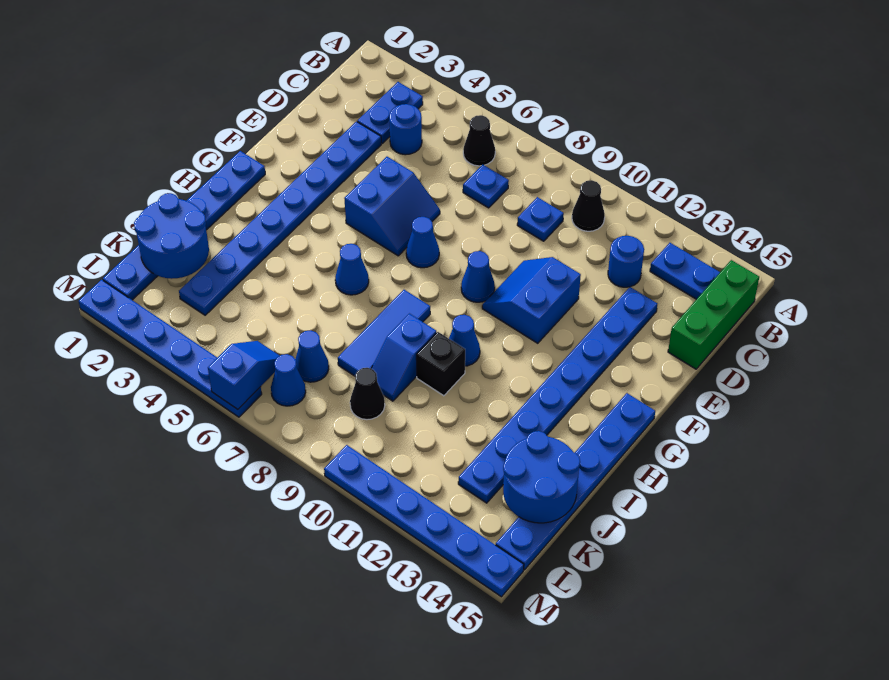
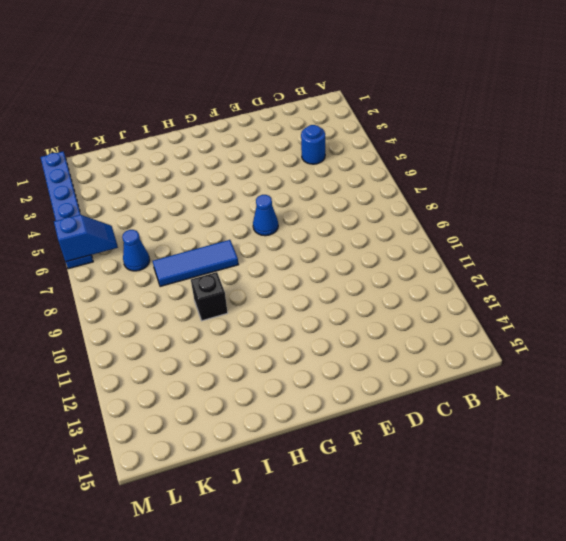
none -> blue 1x2 plate [357,82,423,143]
none -> black 1x1 cone [463,115,495,166]
none -> black 1x1 cone [572,180,605,231]
none -> blue 1x2 plate [650,243,720,299]

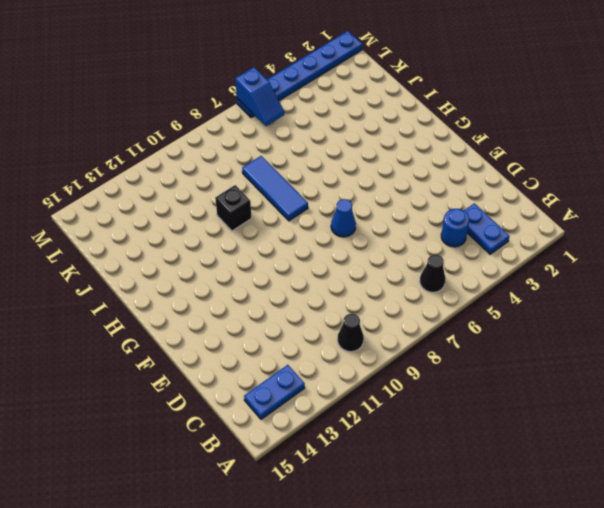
none -> green 1x3 brick [668,260,759,369]
none -> blue 1x1 plate [463,165,509,208]
none -> blue 1x1 plate [517,197,564,241]
none -> blue 1x1 round brick [608,236,644,287]

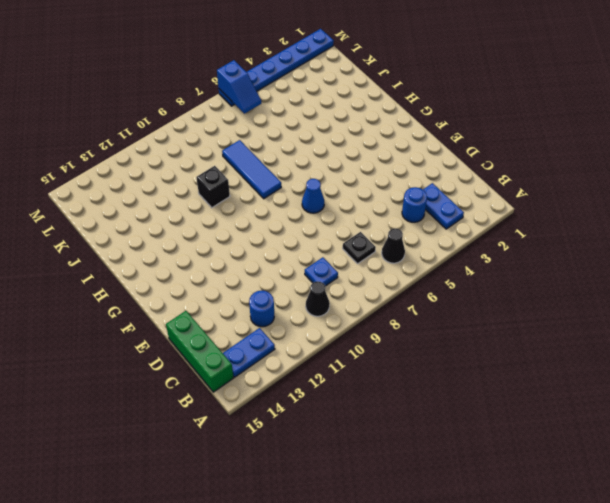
black 1x1 plate [343,232,376,264] -> blue 1x1 plate [463,165,509,208]
none -> blue 1x8 plate [179,122,381,315]
none -> blue 1x8 plate [458,287,657,503]
none -> blue 2x2 slope [344,157,440,256]
none -> blue 2x2 slope [482,257,581,343]

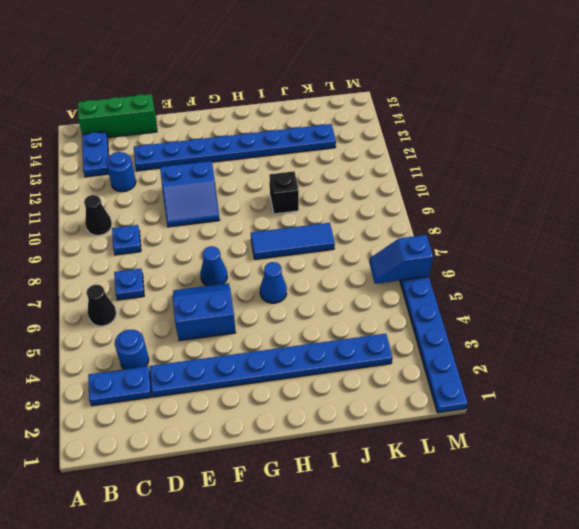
none -> blue 1x1 cone [461,251,495,302]
none -> blue 1x6 plate [103,151,265,300]
none -> blue 1x6 plate [496,393,655,570]
none -> blue 1x1 cone [449,315,480,366]

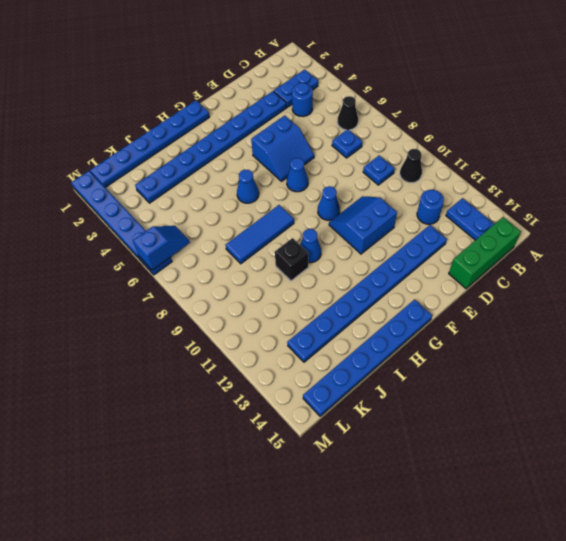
none -> blue 1x2 slope [371,314,436,401]
none -> blue 1x1 cone [295,330,329,382]
none -> black 1x1 cone [350,368,385,420]
none -> blue 1x1 cone [271,354,306,406]

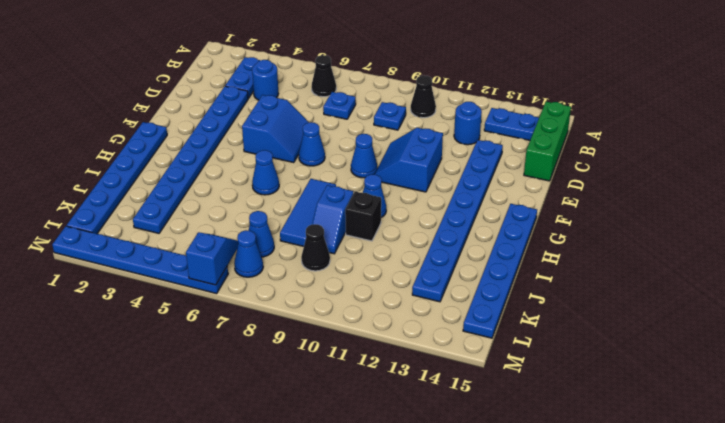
none -> blue 1x6 plate [324,445,524,597]
none -> blue 2x2 round brick [134,193,209,279]
none -> blue 2x2 round brick [503,431,580,523]

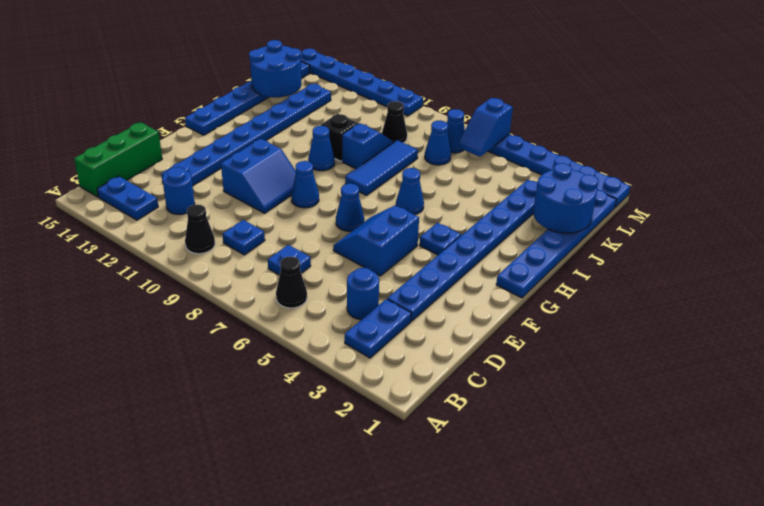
blue 1x1 plate [420,223,461,255] -> none

